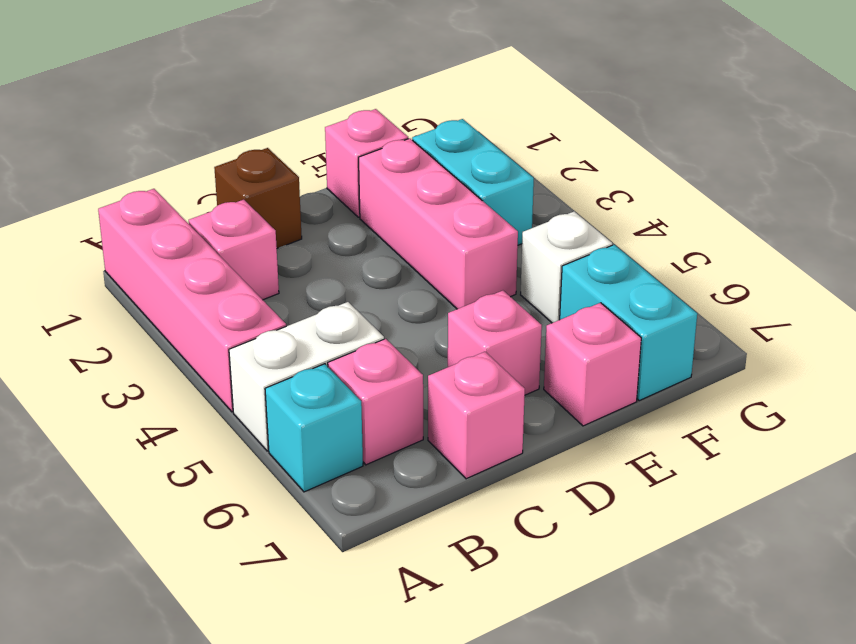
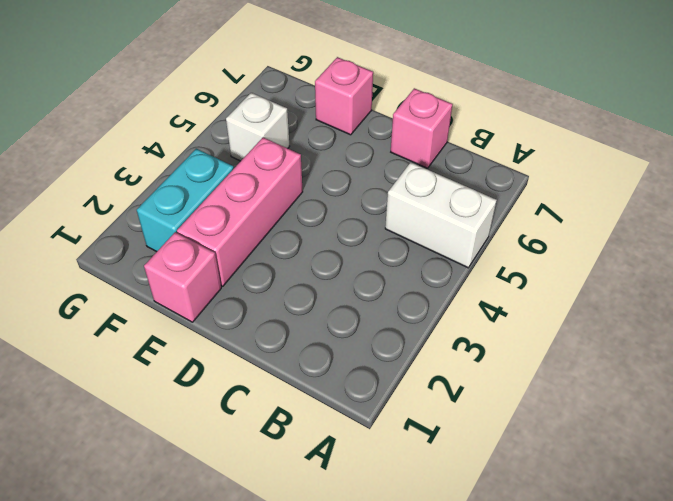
none -> pink 1x4 brick [98,189,286,412]
none -> cyan 1x1 brick [265,364,363,492]
none -> pink 1x1 brick [189,200,279,300]

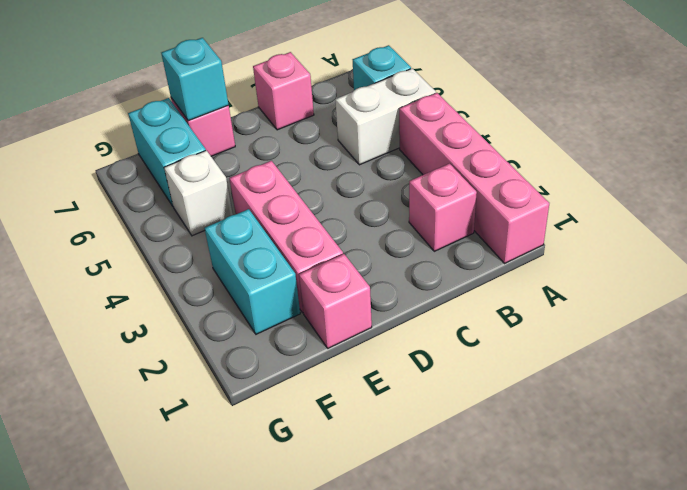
cyan 1x1 brick [161,38,229,121] -> none
none -> pink 1x1 brick [328,339,423,465]
none -> brown 1x1 brick [214,148,302,249]
none -> pink 1x1 brick [448,291,542,395]

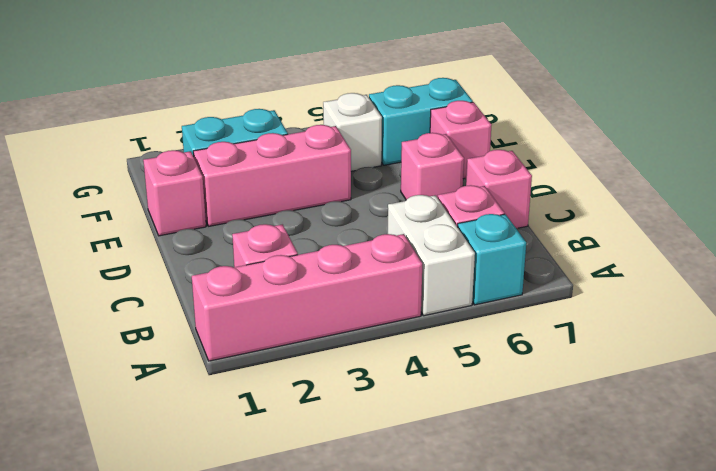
none -> brown 1x1 brick [214,148,302,249]

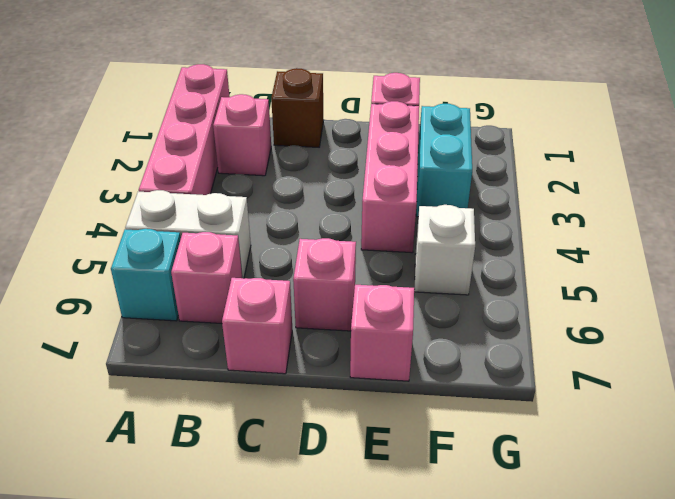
none -> cyan 1x2 brick [560,245,697,400]

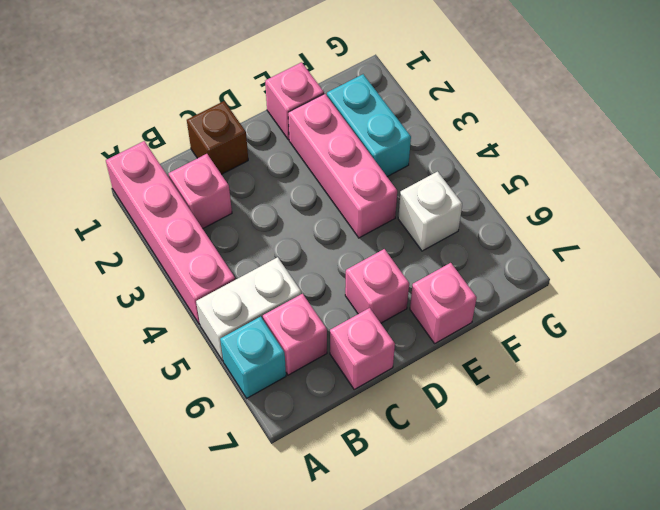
none -> cyan 1x2 brick [560,245,697,400]

